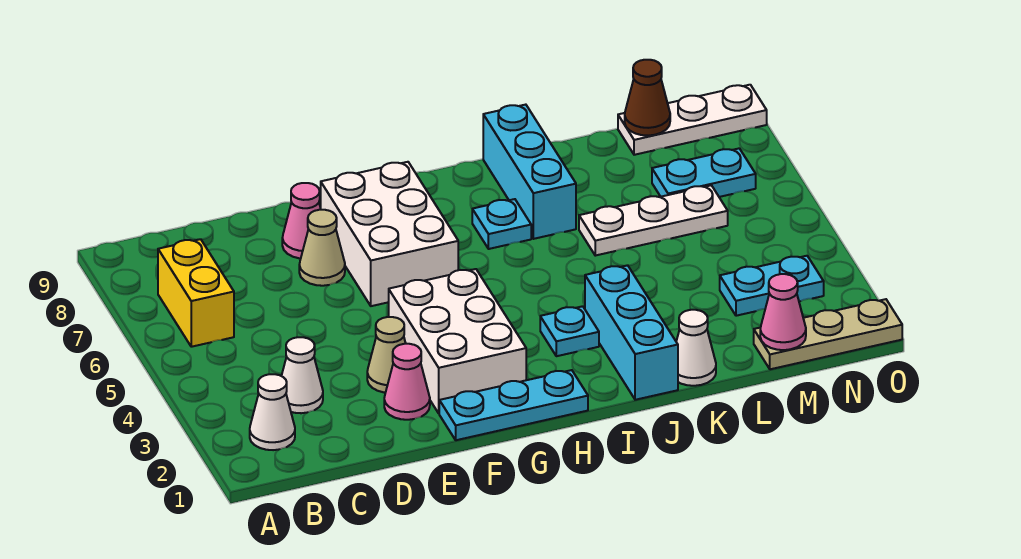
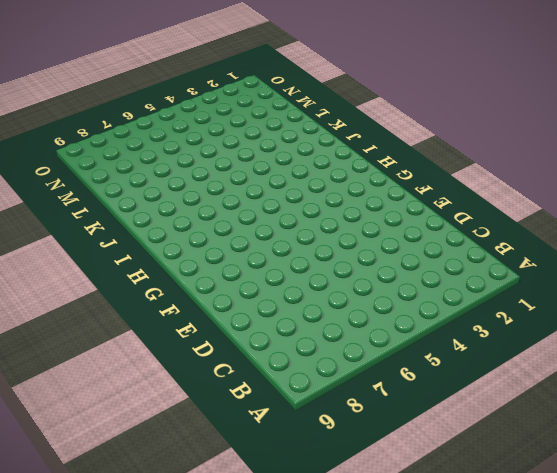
none -> white 1x1 cone [250,374,295,450]
none -> yellow 1x2 brick [158,239,234,347]
none -> white 1x1 cone [282,337,323,413]

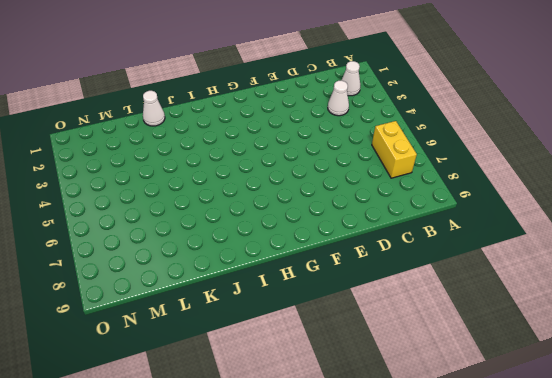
none -> pink 1x1 cone [384,344,430,420]
none -> tan 1x1 cone [367,317,406,393]
none -> tan 1x1 cone [299,210,345,286]

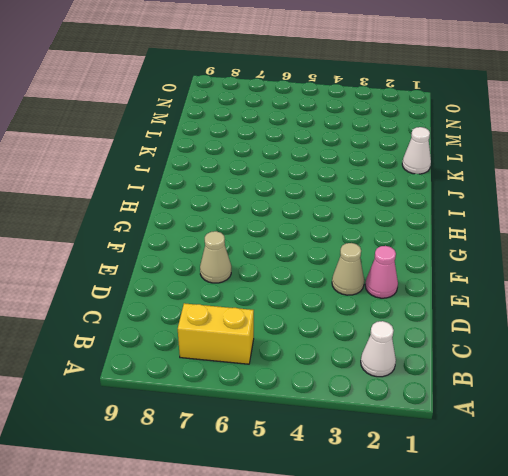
none -> white 1x1 cone [282,337,323,413]
none -> pink 1x1 cone [282,183,321,258]
none -> cyan 1x3 plate [439,370,588,440]

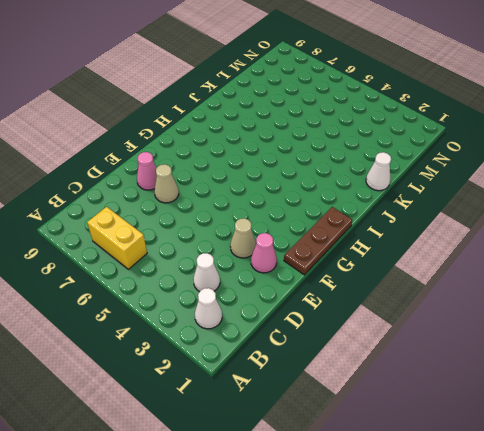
brown 1x3 plate [284,207,352,275] -> cyan 1x3 plate [439,370,588,440]
none -> white 2x3 brick [389,269,526,413]
none -> white 2x3 brick [321,162,458,306]
none -> cyan 1x1 plate [540,306,599,356]

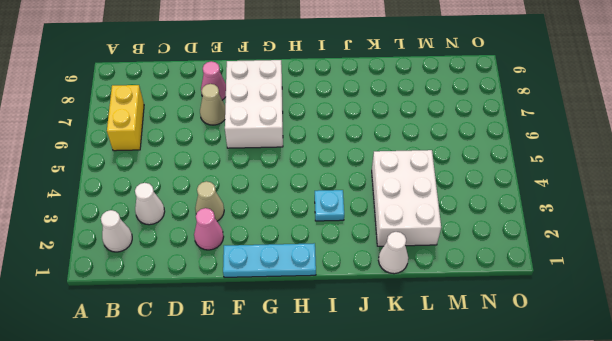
white 2x3 brick [372,150,441,246] -> white 2x3 brick moved to [389,269,526,413]
none -> cyan 1x1 plate [472,199,531,249]
none -> cyan 1x3 brick [585,265,678,400]
none -> cyan 1x3 brick [483,105,576,239]

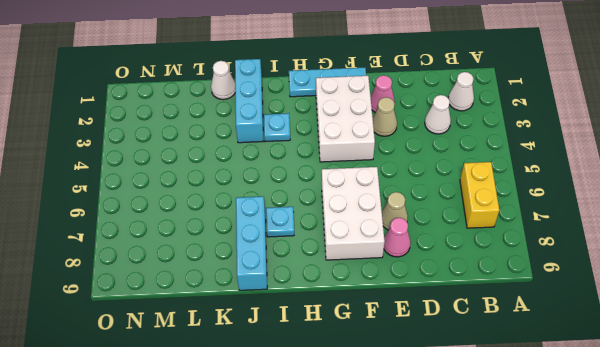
none -> white 1x3 plate [579,185,728,256]
none -> tan 1x3 plate [754,299,902,369]
none -> cyan 1x2 plate [720,256,824,316]

